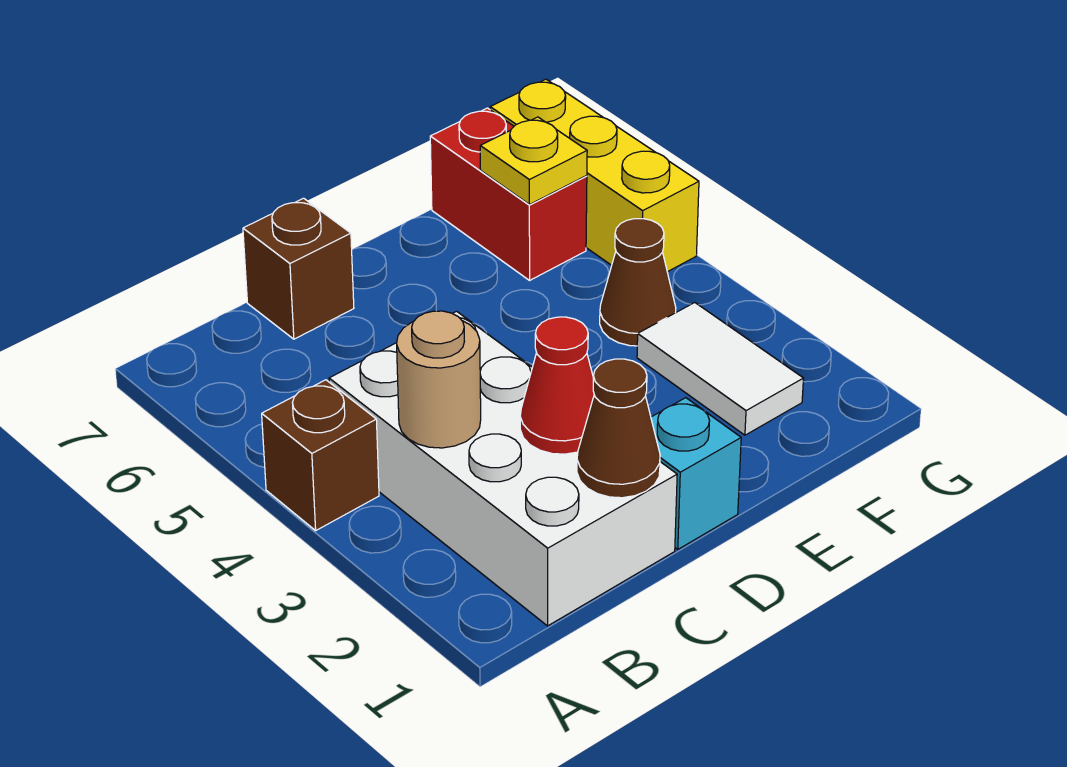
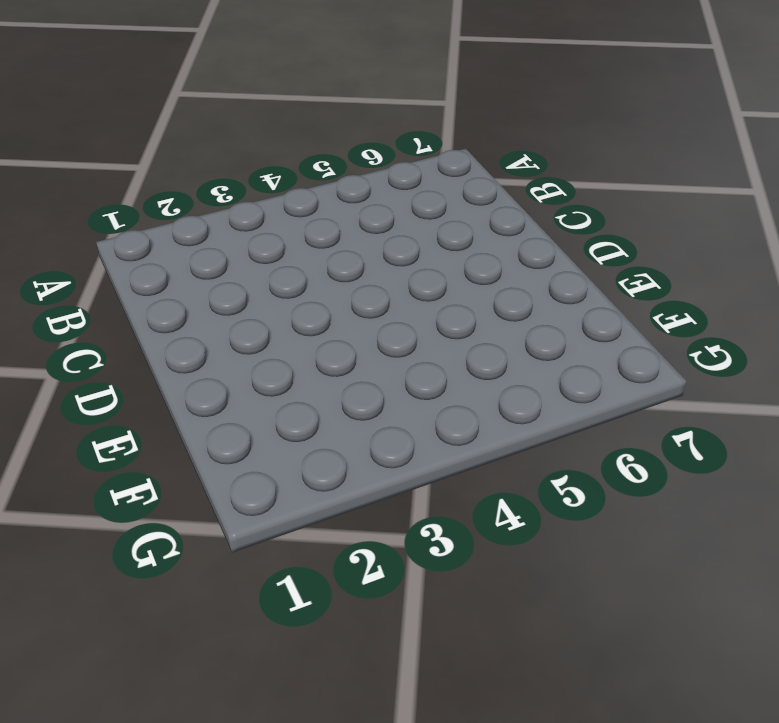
none -> brown 1x1 brick [262,380,379,530]
none -> white 2x4 brick [329,311,677,626]
none -> brown 1x1 brick [243,198,354,339]

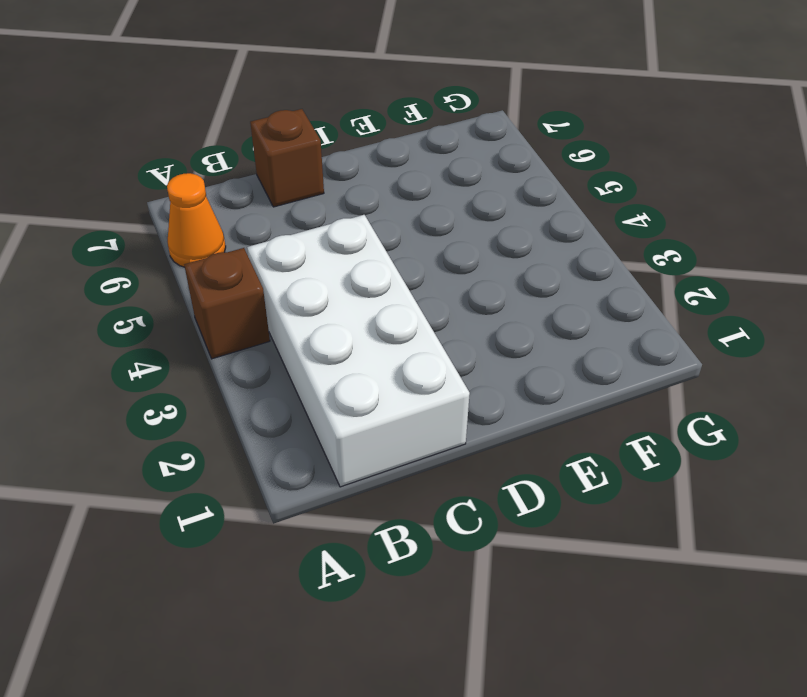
orange 1x1 cone [167,173,226,267] -> none
none -> cyan 1x1 brick [651,398,741,549]
none -> white 1x2 tile [637,303,804,435]
none -> brown 1x1 cone [600,219,676,346]

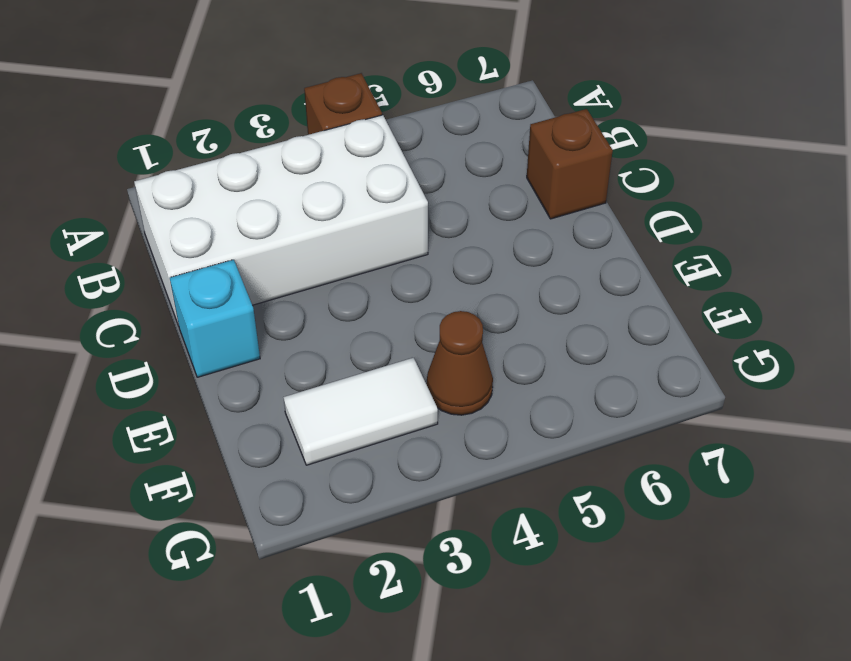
none -> red 1x2 brick [430,108,587,280]
none -> yellow 1x3 brick [490,79,699,272]
none -> tan 1x1 round brick [397,311,481,448]

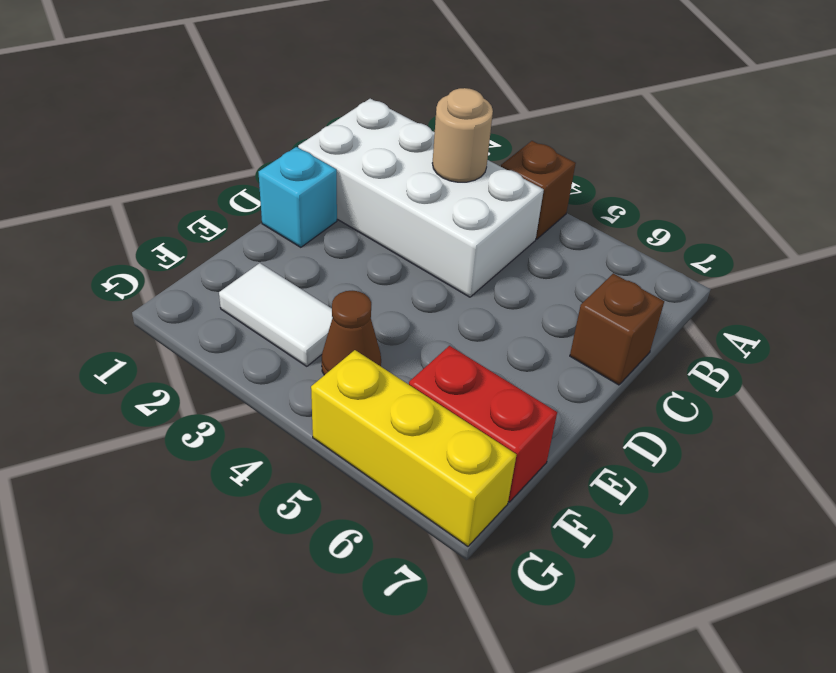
none -> brown 1x1 cone [577,359,660,498]
none -> red 1x1 cone [520,317,594,454]
none -> yellow 1x1 plate [480,117,587,205]

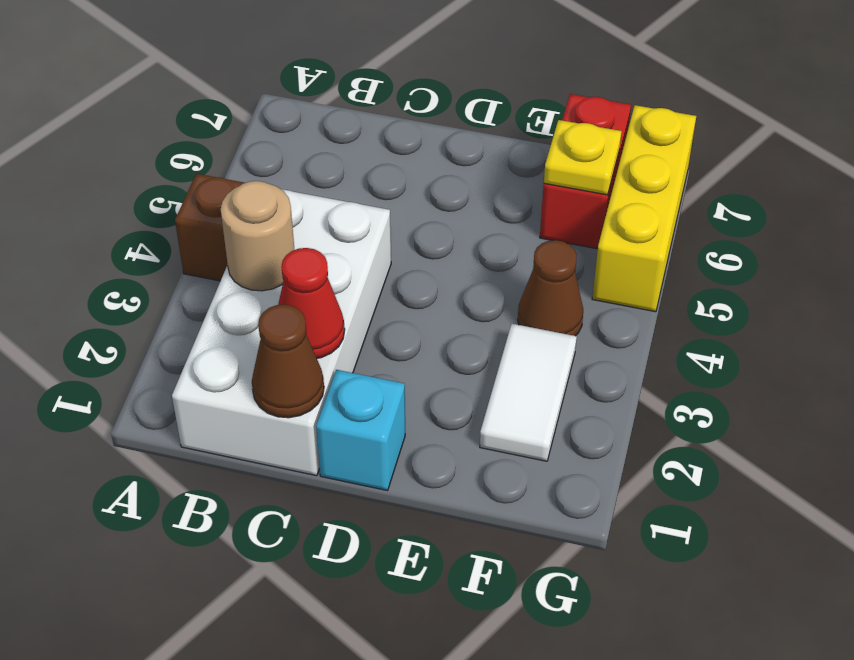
none -> brown 1x1 brick [243,198,354,339]

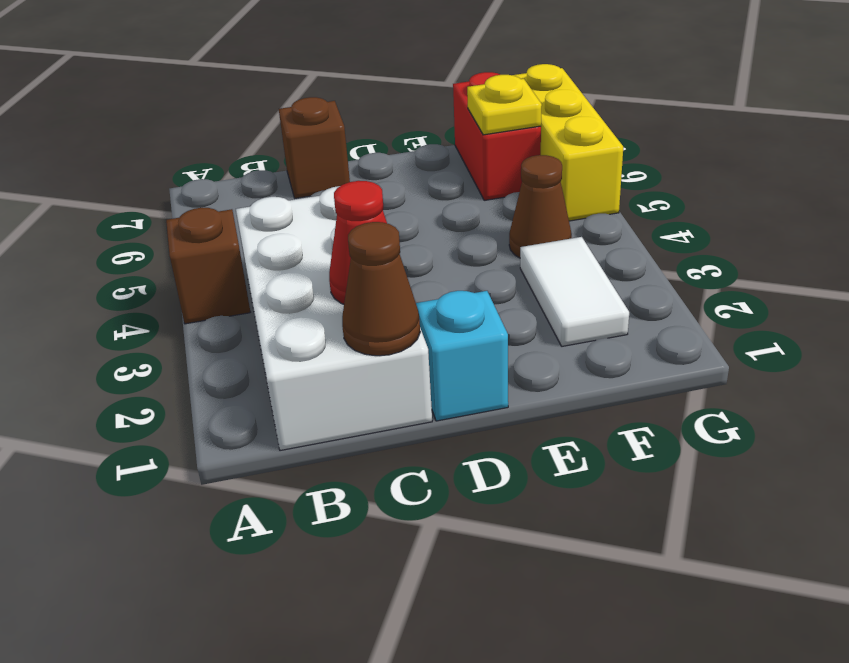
none -> tan 1x1 round brick [397,311,481,448]

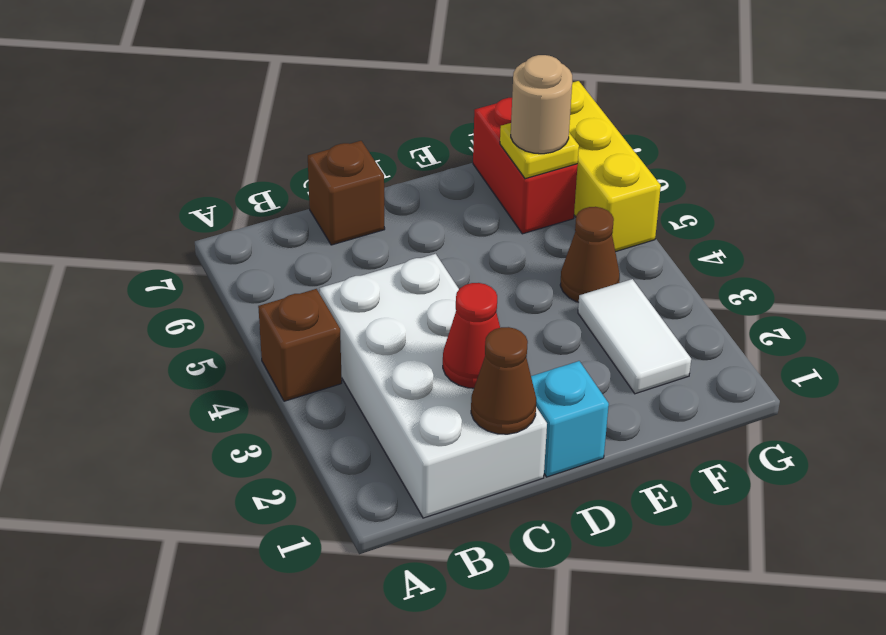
tan 1x1 round brick [511,55,572,154] -> tan 1x1 round brick moved to [397,311,481,448]

